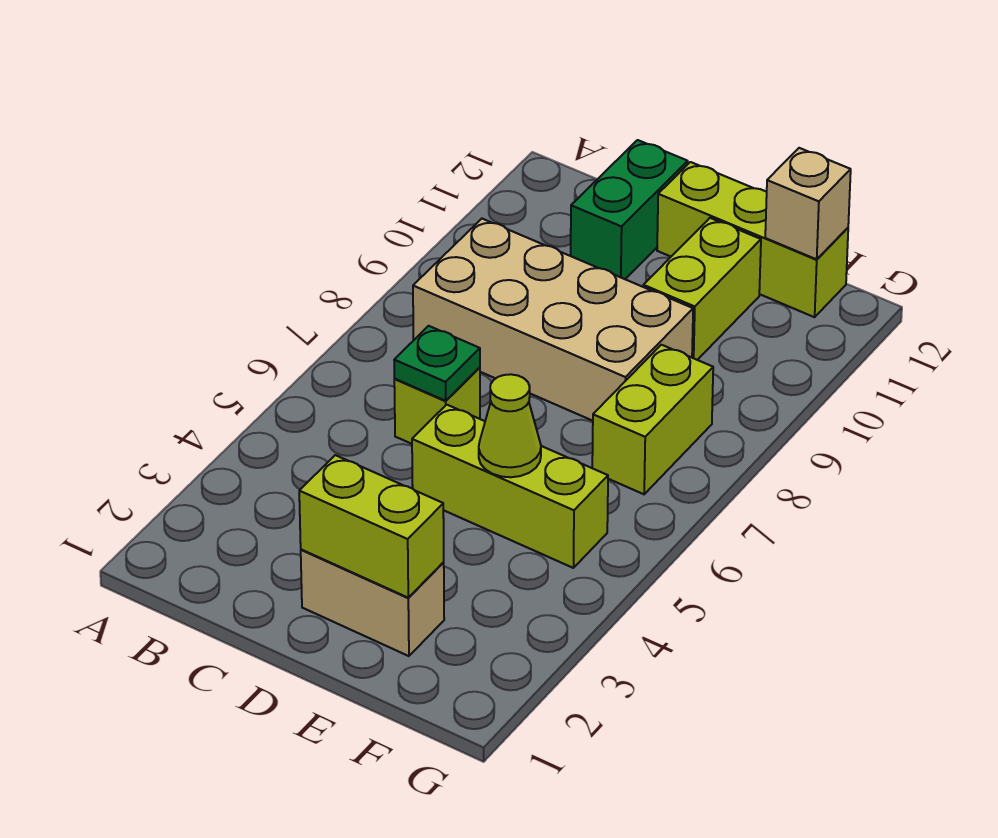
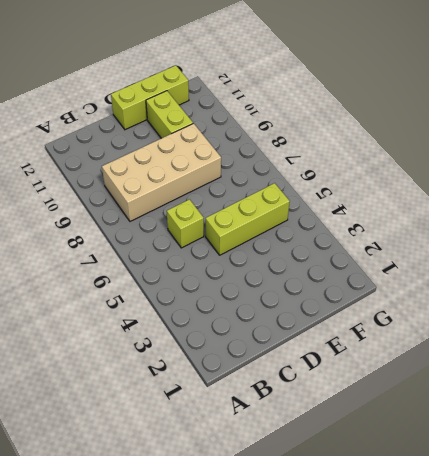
none -> green 1x2 brick [571,140,688,279]
none -> tan 1x2 brick [301,550,444,656]
none -> lime 1x2 brick [592,345,713,494]

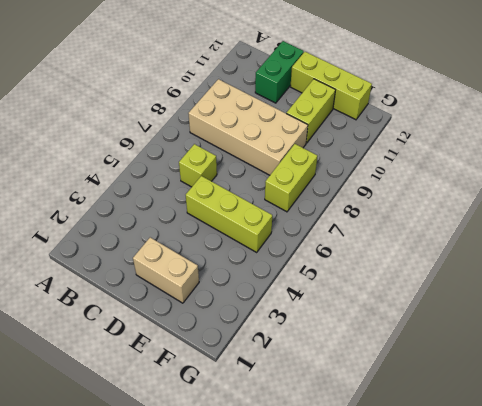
none -> green 1x1 plate [394,326,480,401]
none -> lime 1x2 brick [299,455,444,597]
none -> lime 1x1 cone [479,374,541,477]

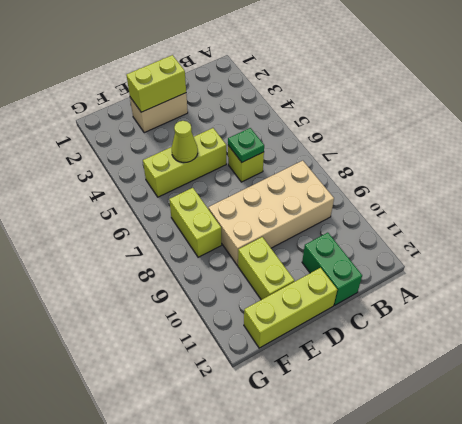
none -> tan 1x1 brick [765,148,851,259]

